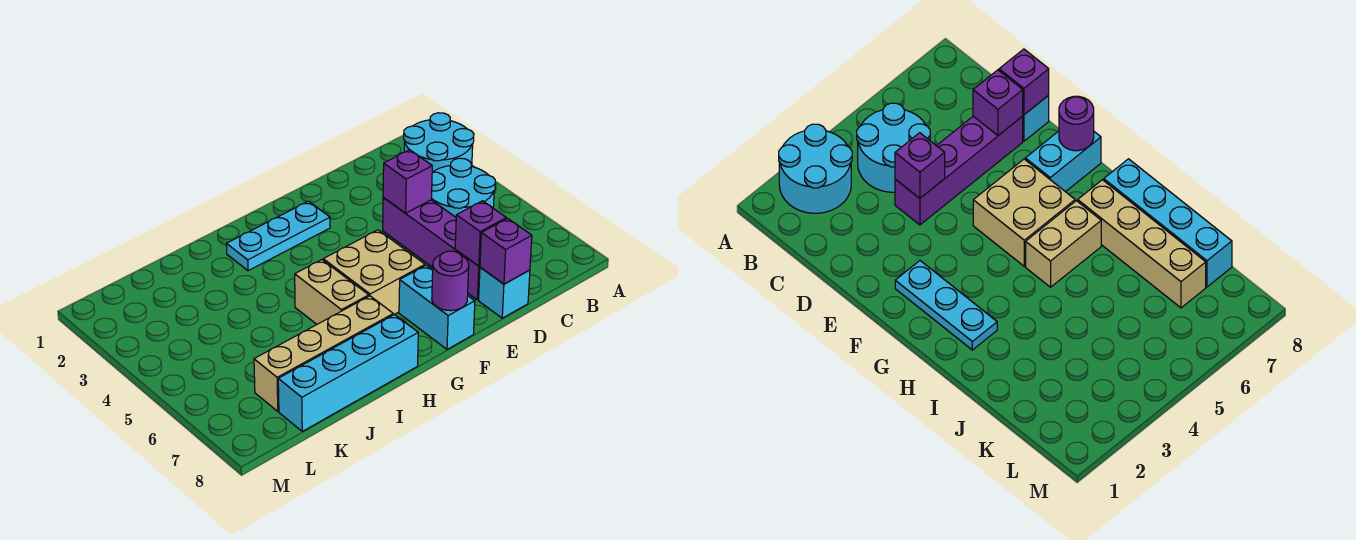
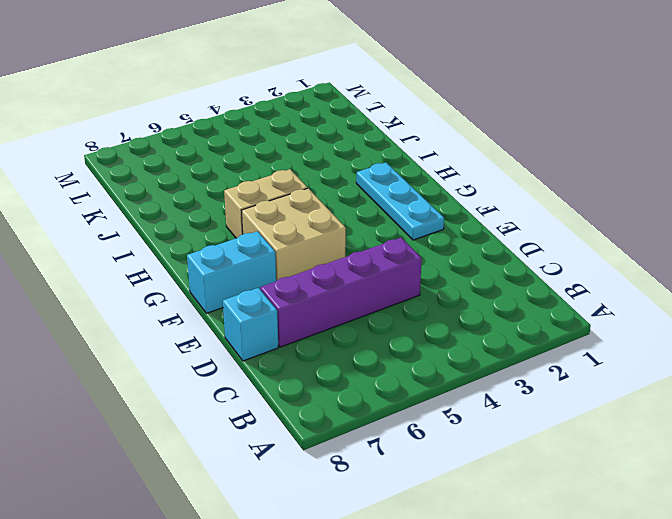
none -> cyan 2x2 round brick [404,113,474,172]
none -> cyan 2x2 round brick [431,158,495,217]
none -> tan 1x4 brick [254,296,393,411]

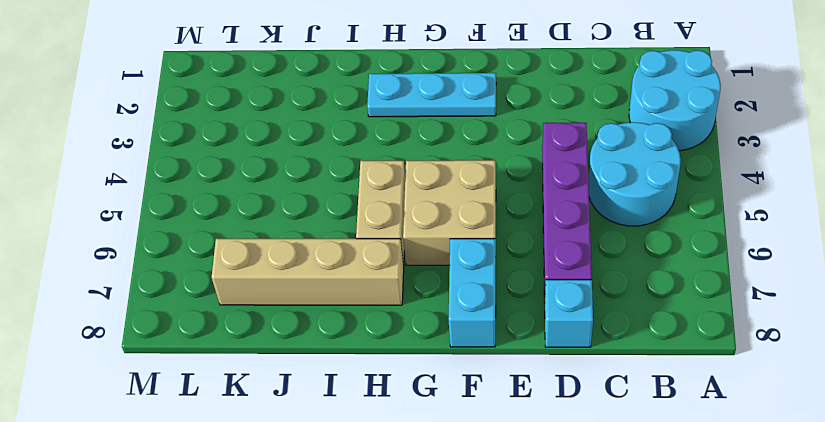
none -> cyan 1x4 brick [278,314,418,431]
none -> purple 1x1 brick [383,150,432,213]
none -> purple 1x1 brick [455,201,506,266]

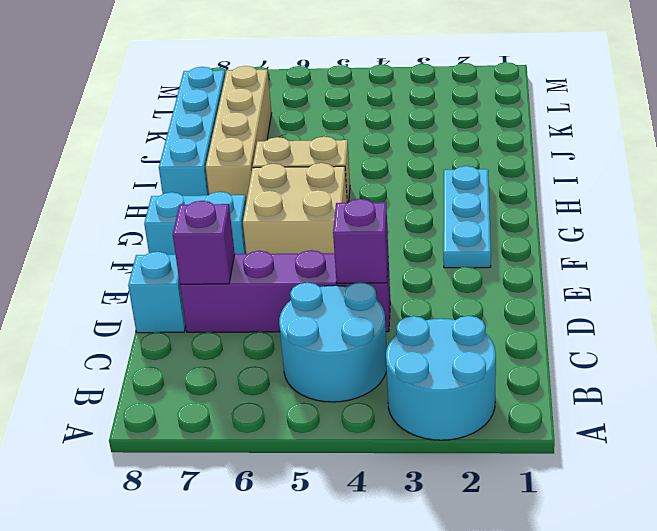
none -> purple 1x1 brick [480,218,532,284]
none -> purple 1x1 round brick [432,251,469,311]

